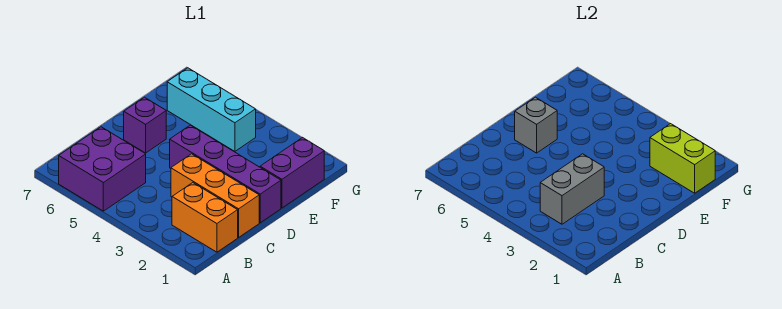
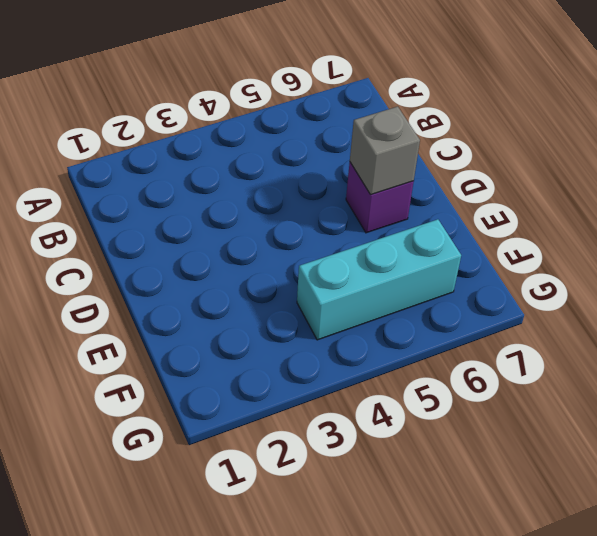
none -> purple 2x2 brick [59,127,146,211]
none -> orange 1x2 brick [172,183,238,252]

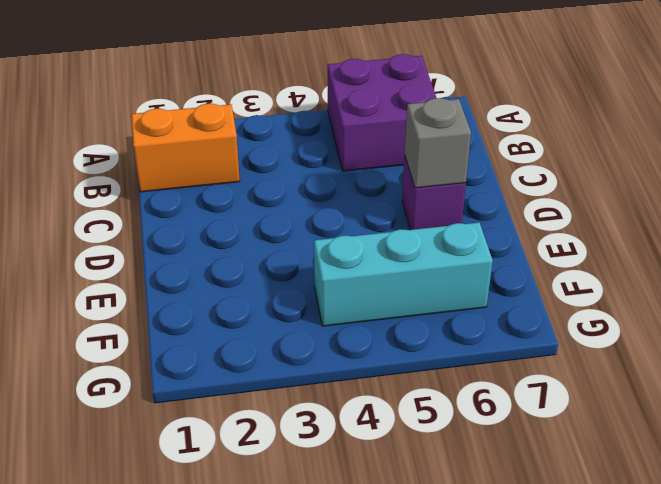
none -> orange 1x3 brick [171,154,259,237]
none -> purple 1x4 brick [170,125,281,223]

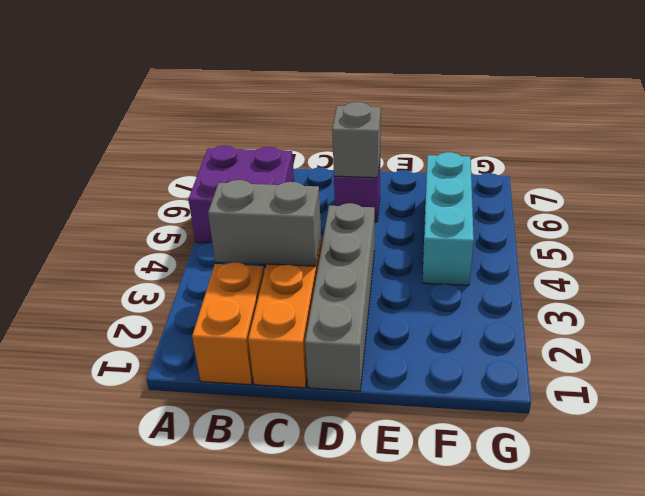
grey 1x4 brick [305,203,375,391] -> purple 1x4 brick [170,125,281,223]
none -> purple 1x2 brick [260,137,324,208]
none -> lime 1x2 brick [650,124,715,193]

